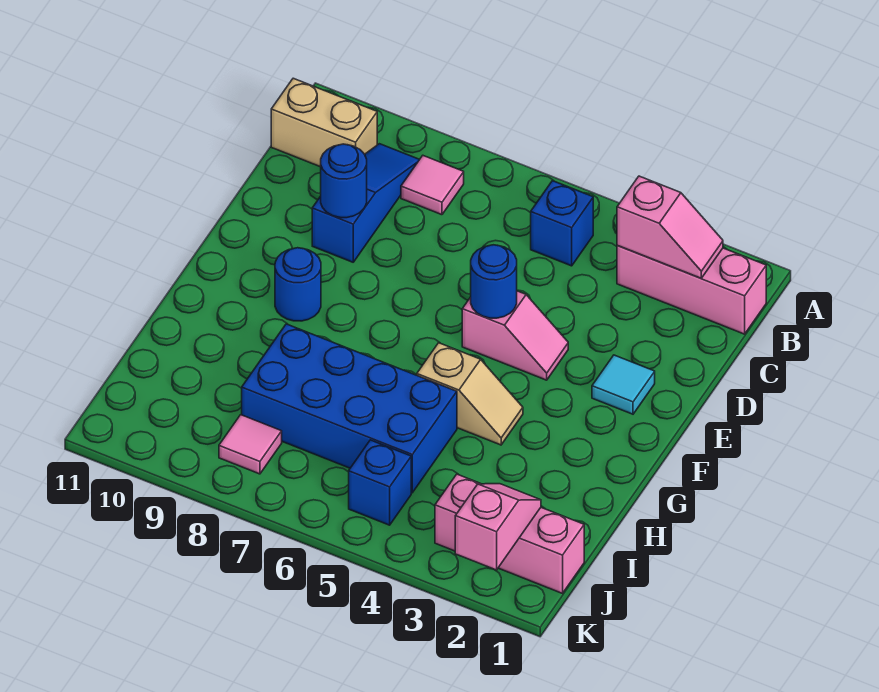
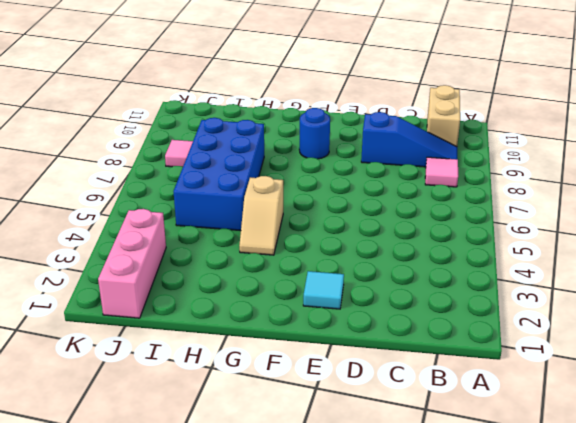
none -> pink 1x3 brick [617,245,766,334]
none -> blue 1x1 brick [531,181,593,266]
none -> pink 1x2 slope [462,291,568,380]

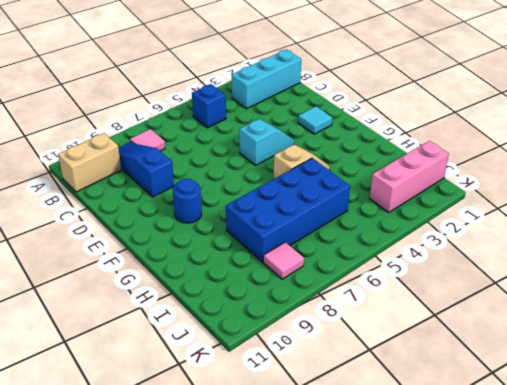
cyan 1x3 brick [232,49,301,109] -> pink 1x3 brick [617,245,766,334]
cyan 1x2 slope [239,119,294,165] -> pink 1x2 slope [462,291,568,380]
none -> blue 1x1 brick [349,440,411,525]
none -> pink 1x2 slope [617,176,723,278]
none -> blue 1x1 round brick [321,144,367,218]

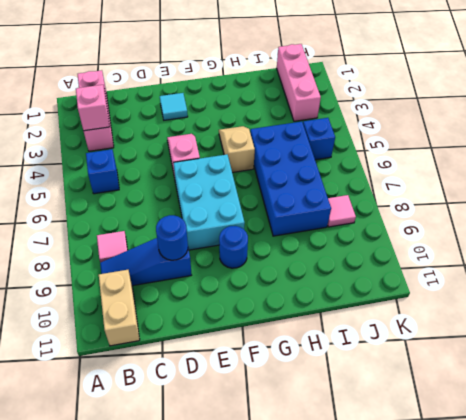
cyan 2x3 brick [173,154,245,250] -> none
none -> blue 1x1 round brick [471,245,517,318]
none -> pink 1x2 slope [455,484,541,570]

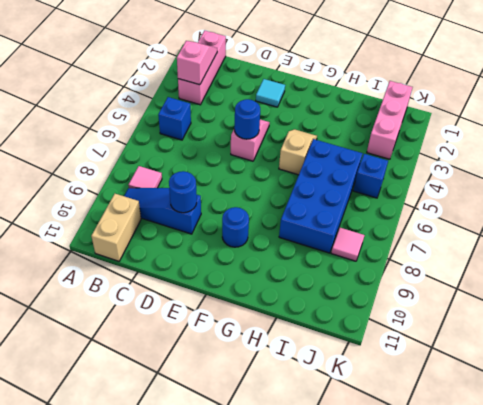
none -> pink 1x2 slope [455,484,541,570]

